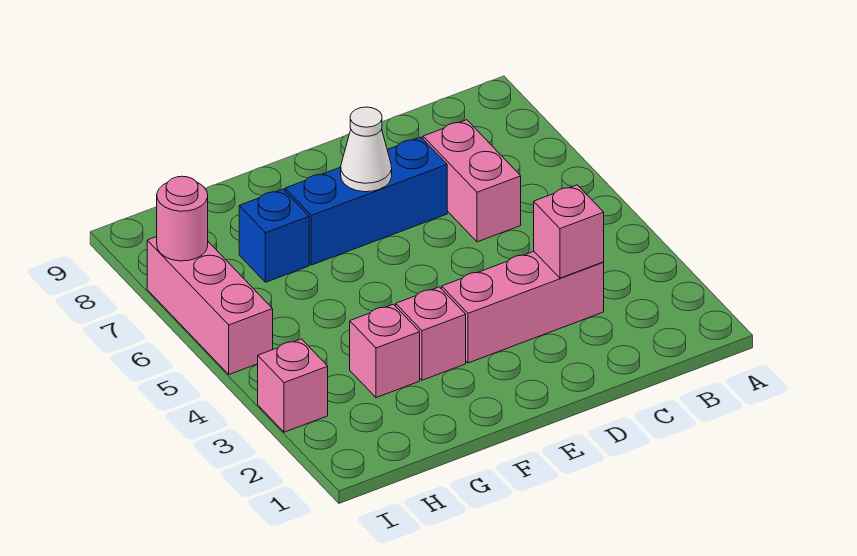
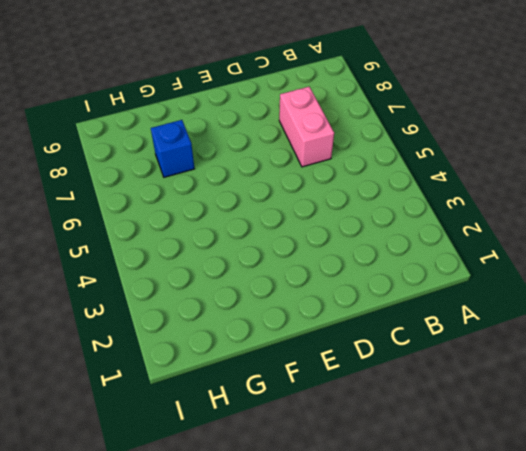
none -> pink 1x3 brick [442,251,604,363]
none -> blue 1x3 brick [285,137,447,265]

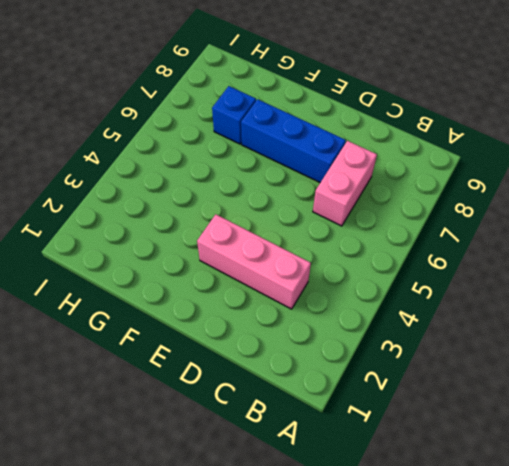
none -> pink 1x1 brick [396,287,466,380]
none -> pink 1x1 brick [350,304,420,398]

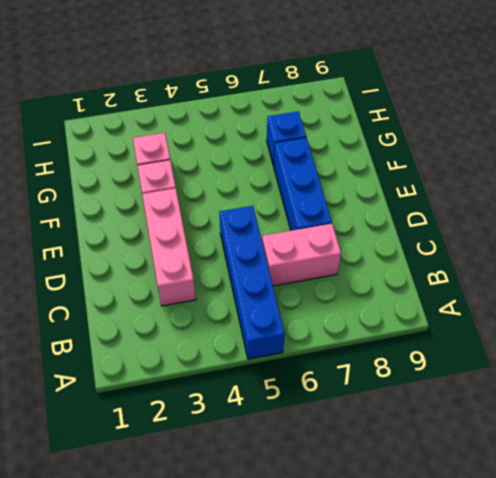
blue 1x4 brick [219,206,285,359] -> none
none -> pink 1x1 brick [258,339,328,432]
none -> pink 1x3 brick [147,237,273,375]

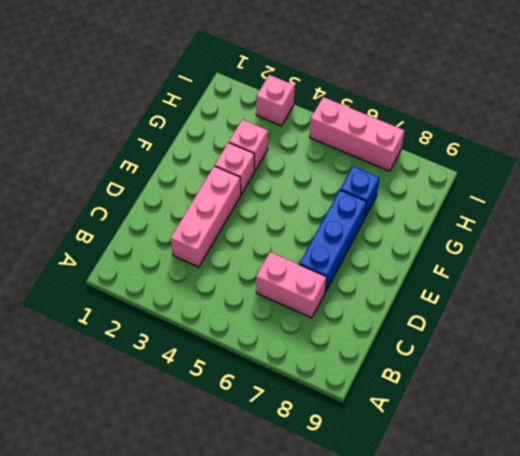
none -> pink 1x1 brick [534,185,604,278]
none -> white 1x1 cone [341,107,392,192]

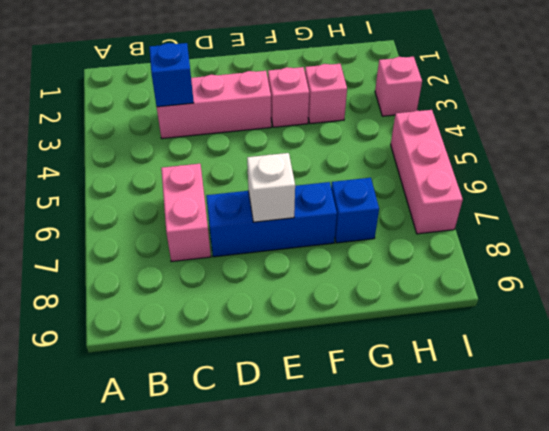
blue 1x1 brick [149,43,194,107] -> pink 1x1 brick [534,185,604,278]
white 1x1 brick [247,153,295,222] -> white 1x1 cone [341,107,392,192]
none -> pink 1x1 round brick [157,176,208,261]

